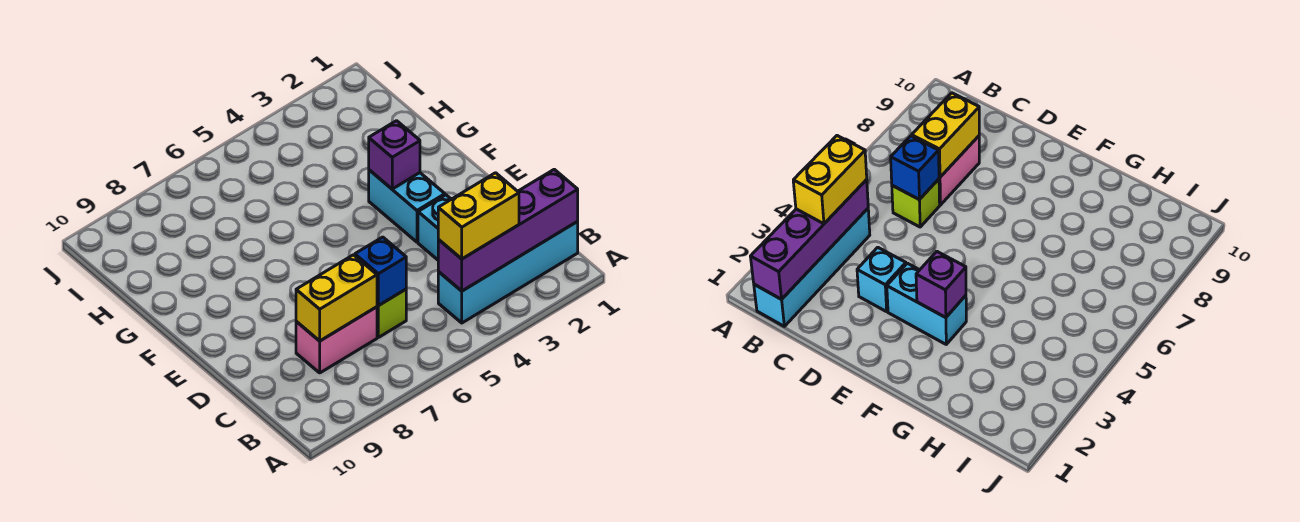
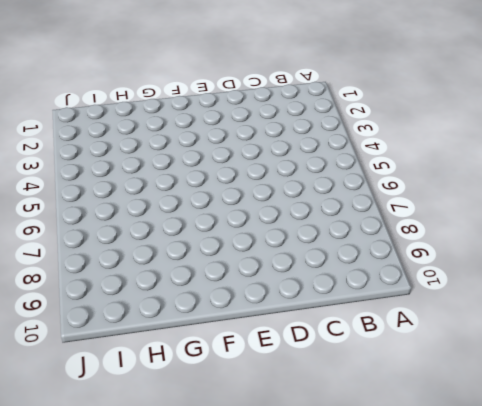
none -> cyan 1x4 brick [438,222,578,323]
none -> lime 1x1 brick [377,289,406,337]

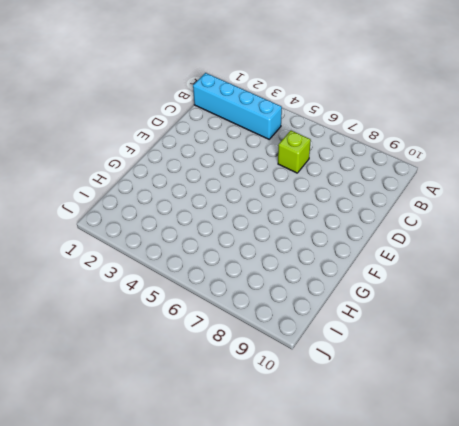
none -> pink 1x2 brick [296,307,377,373]
none -> cyan 1x1 brick [418,195,451,260]

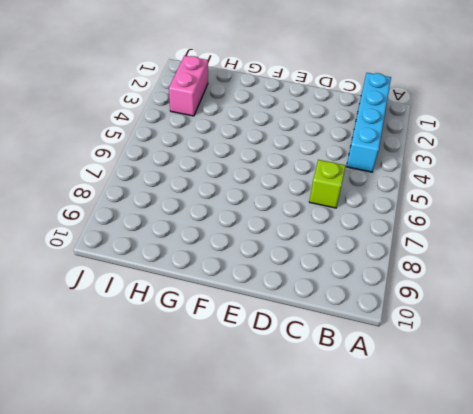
pink 1x2 brick [169,56,208,116] -> pink 1x2 brick moved to [296,307,377,373]
none -> cyan 1x1 brick [418,195,451,260]
none -> cyan 1x2 brick [369,170,445,242]

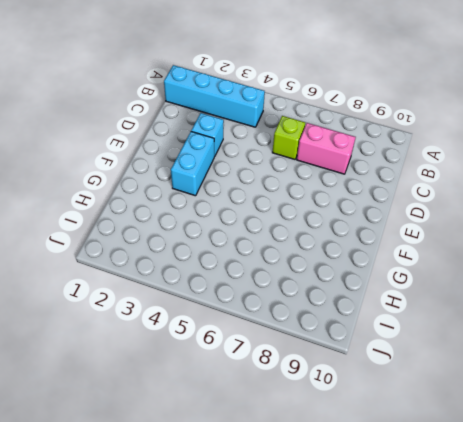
none -> purple 1x4 brick [438,169,578,291]
none -> blue 1x1 brick [355,237,406,306]

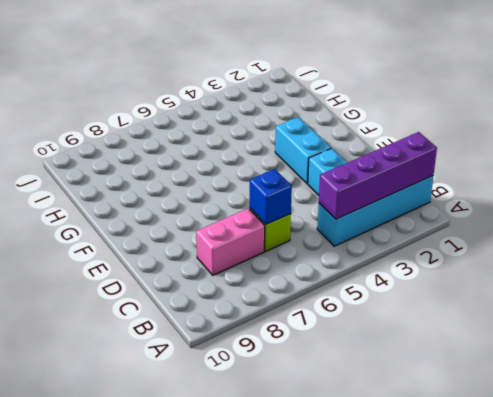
none -> yellow 1x2 brick [296,255,377,341]
none -> purple 1x1 brick [369,121,420,189]

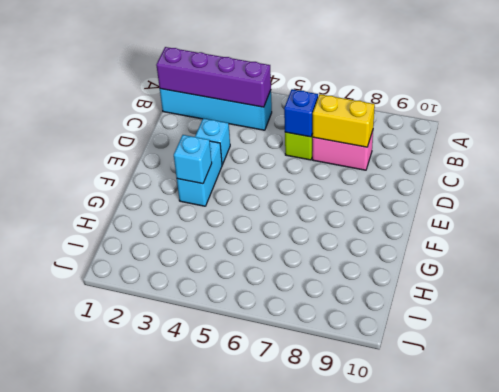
cyan 1x1 brick [174,135,212,184] -> purple 1x1 brick [369,121,420,189]
none -> yellow 1x2 brick [438,173,519,259]

